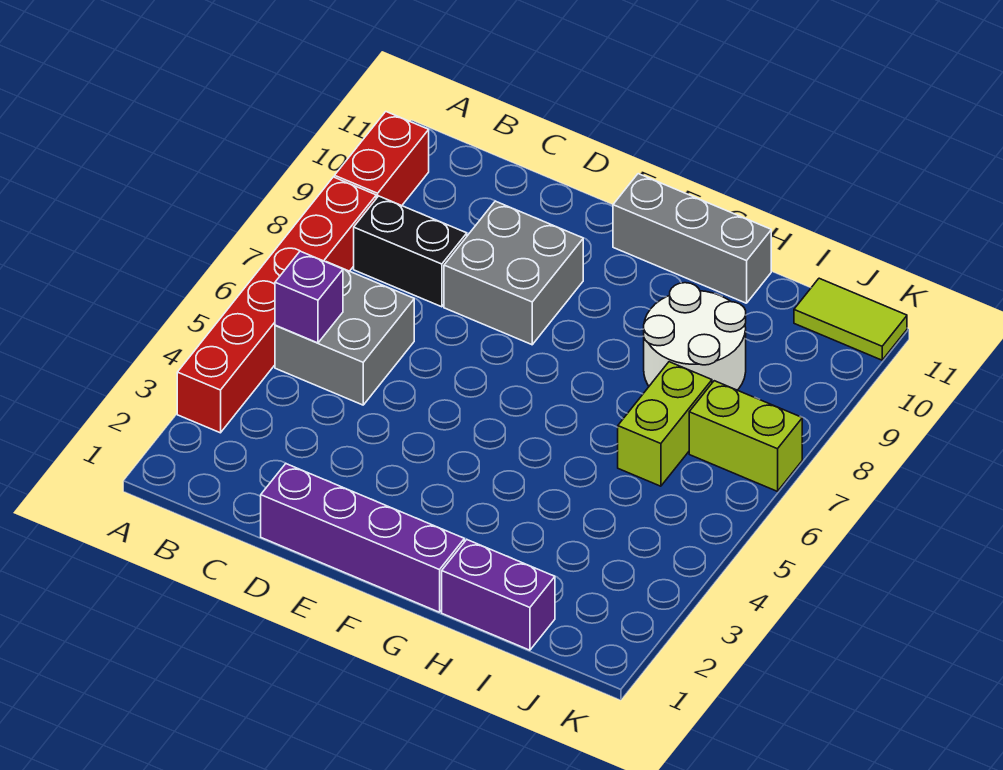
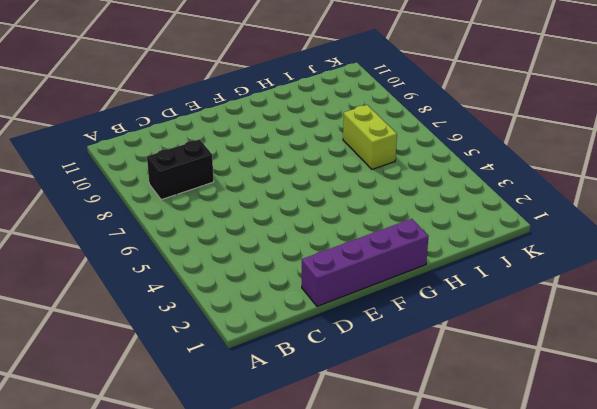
none -> red 1x6 brick [177,177,376,433]
none -> red 1x2 brick [335,112,429,206]
none -> grey 2x2 brick [275,262,414,405]

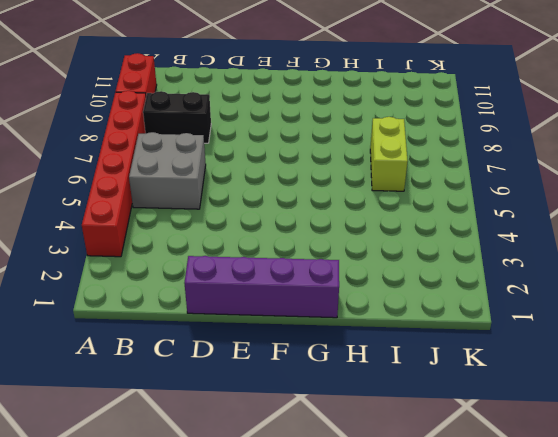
none -> grey 2x2 brick [444,201,583,345]
none -> grey 1x3 brick [613,174,771,303]
none -> purple 1x2 brick [442,540,555,650]

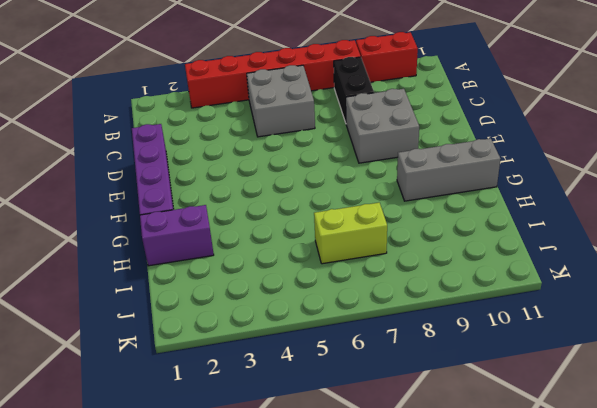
grey 1x3 brick [397,138,500,201] -> grey 1x3 brick turned to [613,174,771,303]
purple 1x2 brick [140,205,214,266] -> purple 1x2 brick turned to [442,540,555,650]
none -> white 2x2 round brick [644,283,746,390]
none -> lime 1x2 brick [689,381,802,491]
none -> lime 1x2 tile [794,278,907,360]

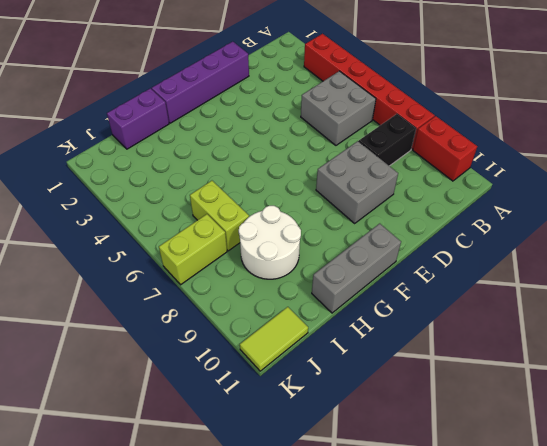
none -> purple 1x1 brick [275,251,343,343]

